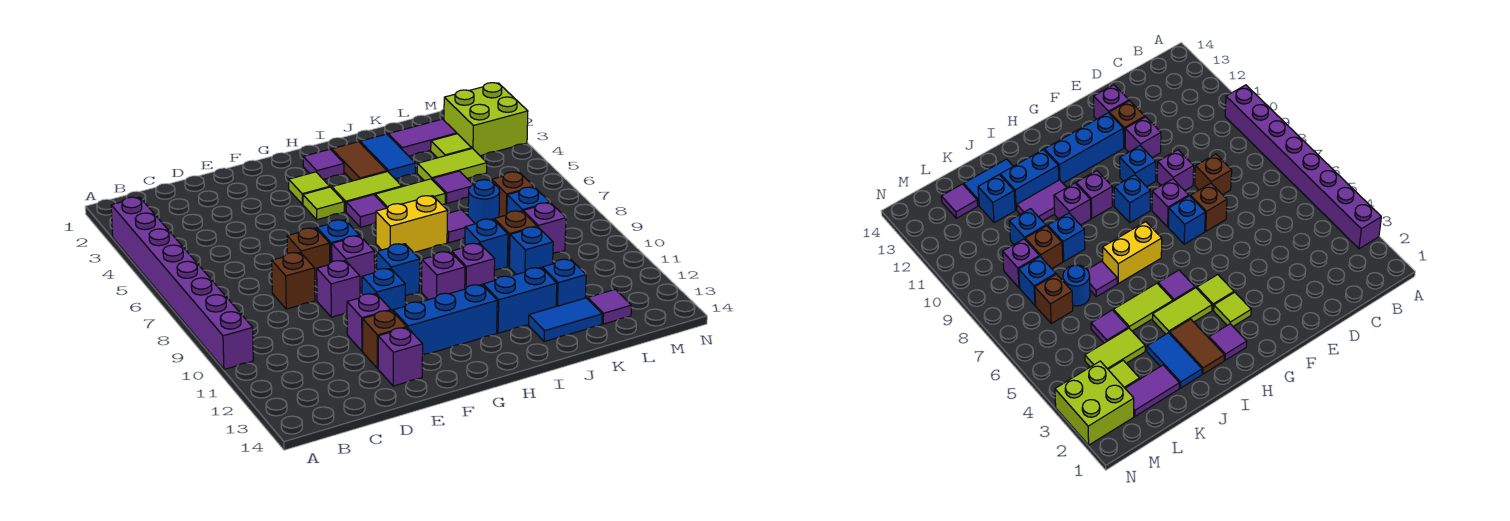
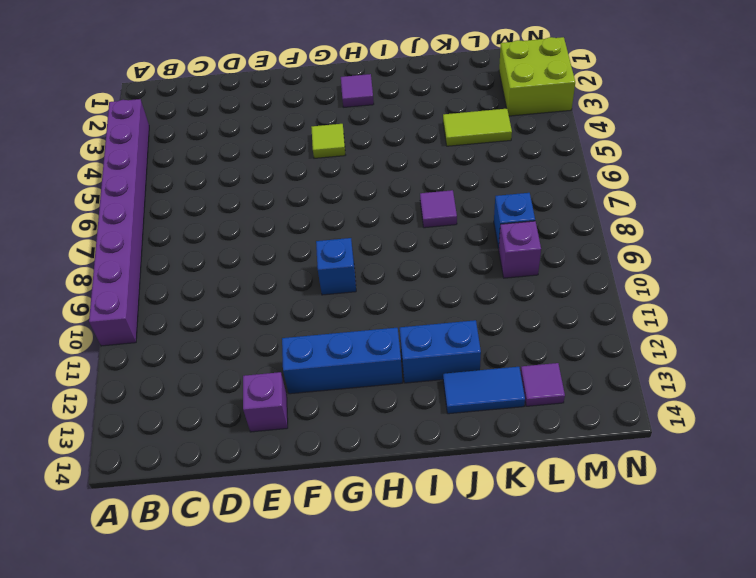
none -> brown 1x1 brick [272,252,315,309]
none -> brown 1x1 brick [287,228,330,280]
none -> purple 1x1 brick [317,260,360,317]
none -> purple 1x1 brick [347,294,391,351]

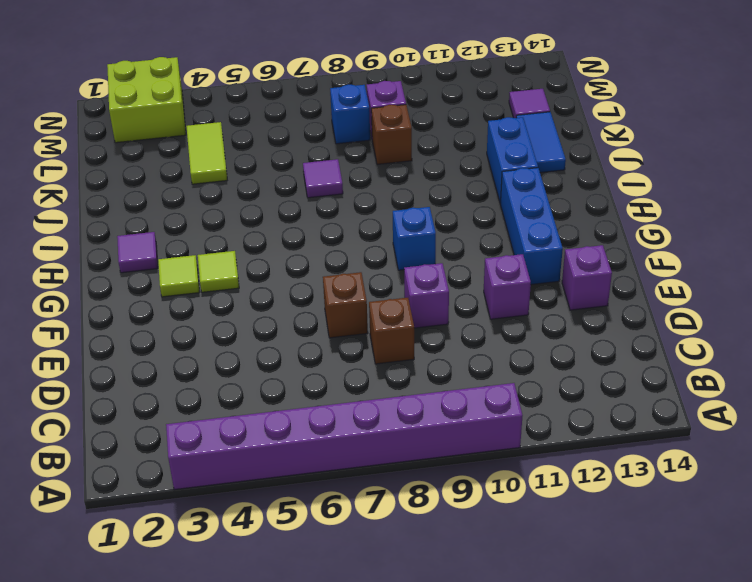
none -> brown 1x1 brick [363,310,407,369]
none -> blue 1x1 brick [317,220,359,263]
none -> purple 1x1 brick [332,236,375,288]
none -> blue 1x1 brick [362,268,405,311]

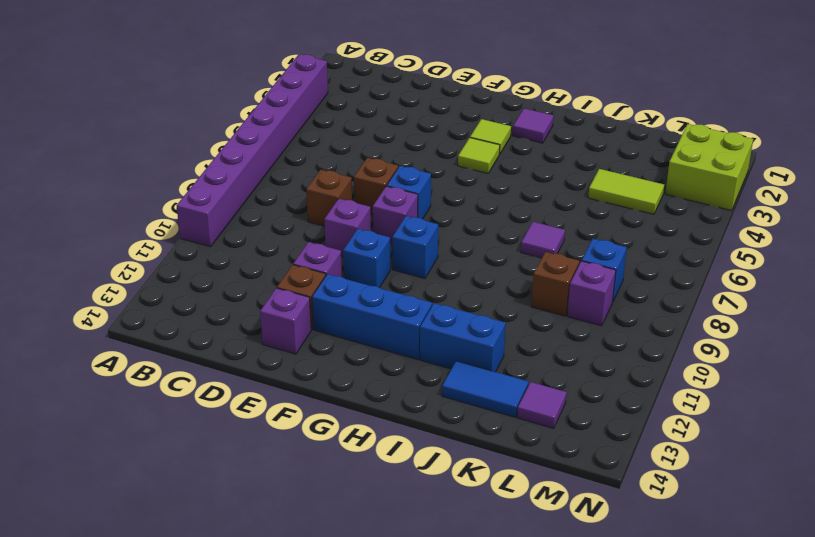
none -> lime 1x2 tile [332,172,402,212]
none -> purple 1x1 tile [346,195,386,227]
none -> yellow 1x2 brick [376,196,447,253]
none -> purple 1x1 brick [422,252,465,300]

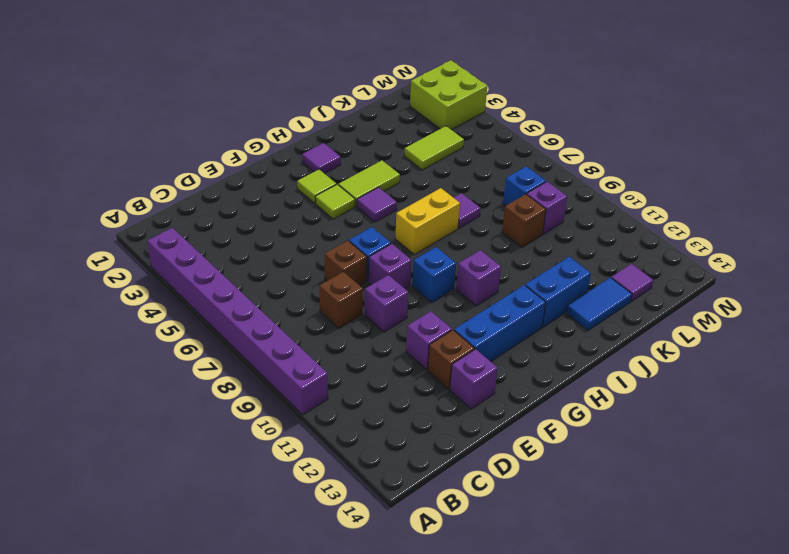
none -> blue 1x1 brick [362,268,405,311]
none -> brown 1x2 tile [332,142,387,181]
none -> lime 1x2 tile [375,179,445,208]
none -> purple 1x1 brick [451,243,495,289]

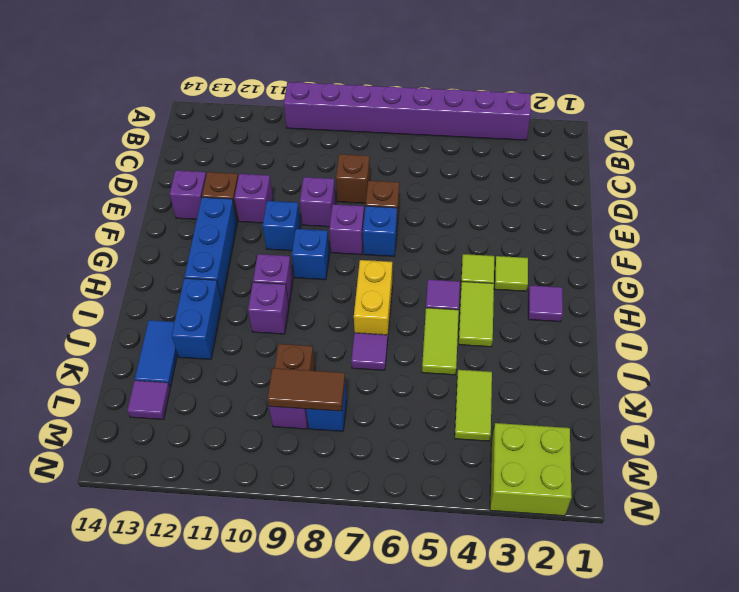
brown 1x2 tile [267,368,345,411] -> brown 1x2 tile moved to [332,142,387,181]
none -> purple 1x2 tile [1017,180,1067,221]
none -> blue 1x2 tile [360,134,415,179]
none -> blue 1x1 brick [465,219,508,270]
none -> purple 1x2 tile [388,119,457,156]

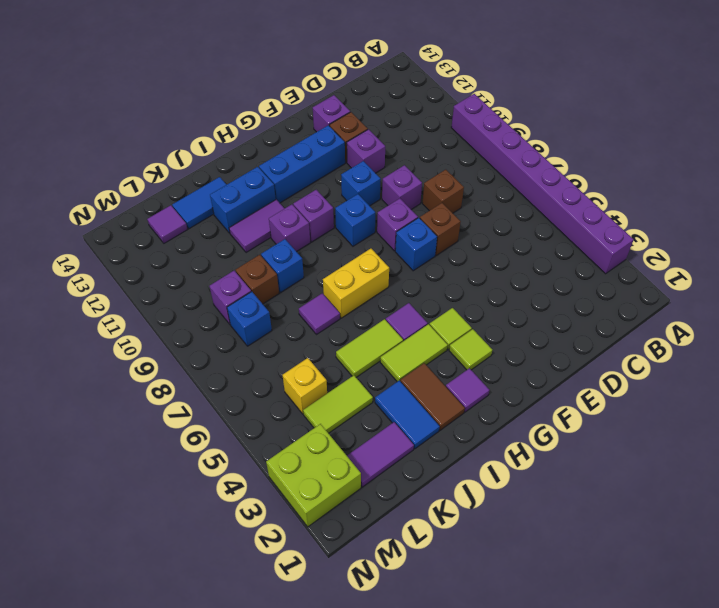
yellow 1x1 brick [282,358,327,414] -> none
none -> purple 1x1 tile [432,171,473,203]
none -> blue 1x1 round brick [468,180,500,224]
none -> blue 1x1 brick [509,227,553,274]
none -> blue 1x1 brick [542,259,586,307]

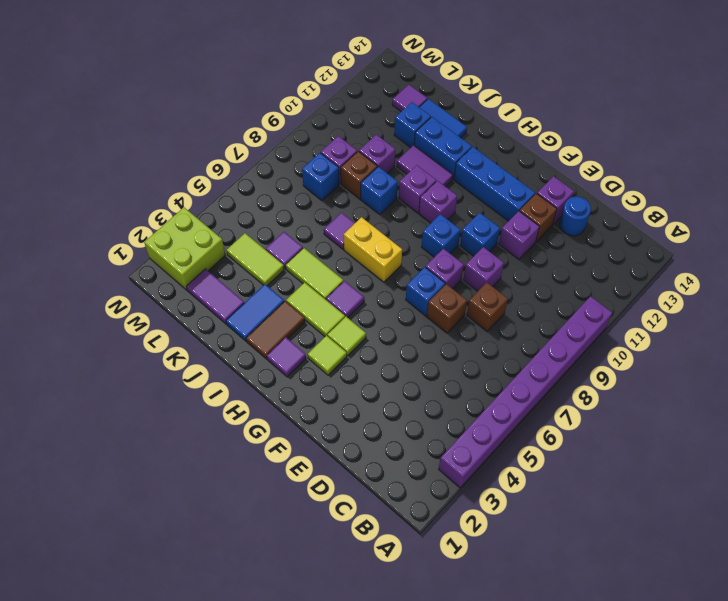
blue 1x1 round brick [560,197,591,236] -> blue 1x1 round brick moved to [468,180,500,224]
purple 1x1 brick [359,135,395,173] -> blue 1x1 brick [509,227,553,274]
none -> lime 1x1 tile [431,134,472,158]
none -> brown 1x1 brick [492,172,534,217]

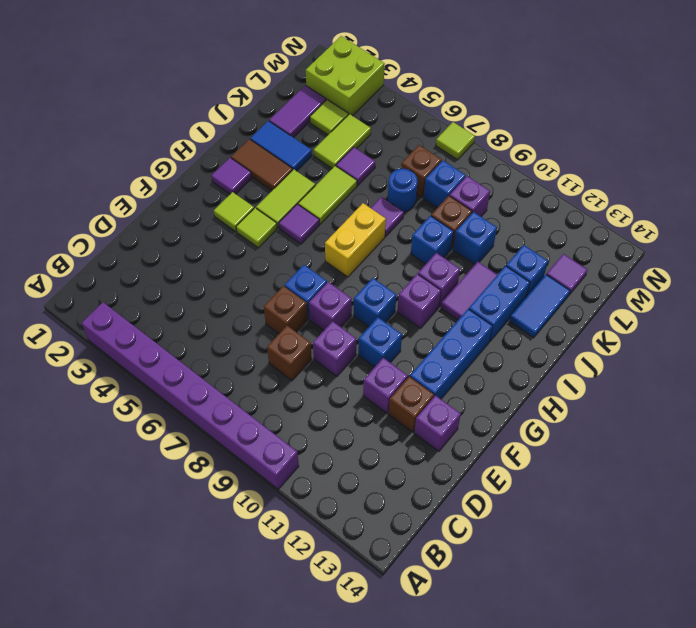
lime 1x1 tile [436,122,475,160] -> none

